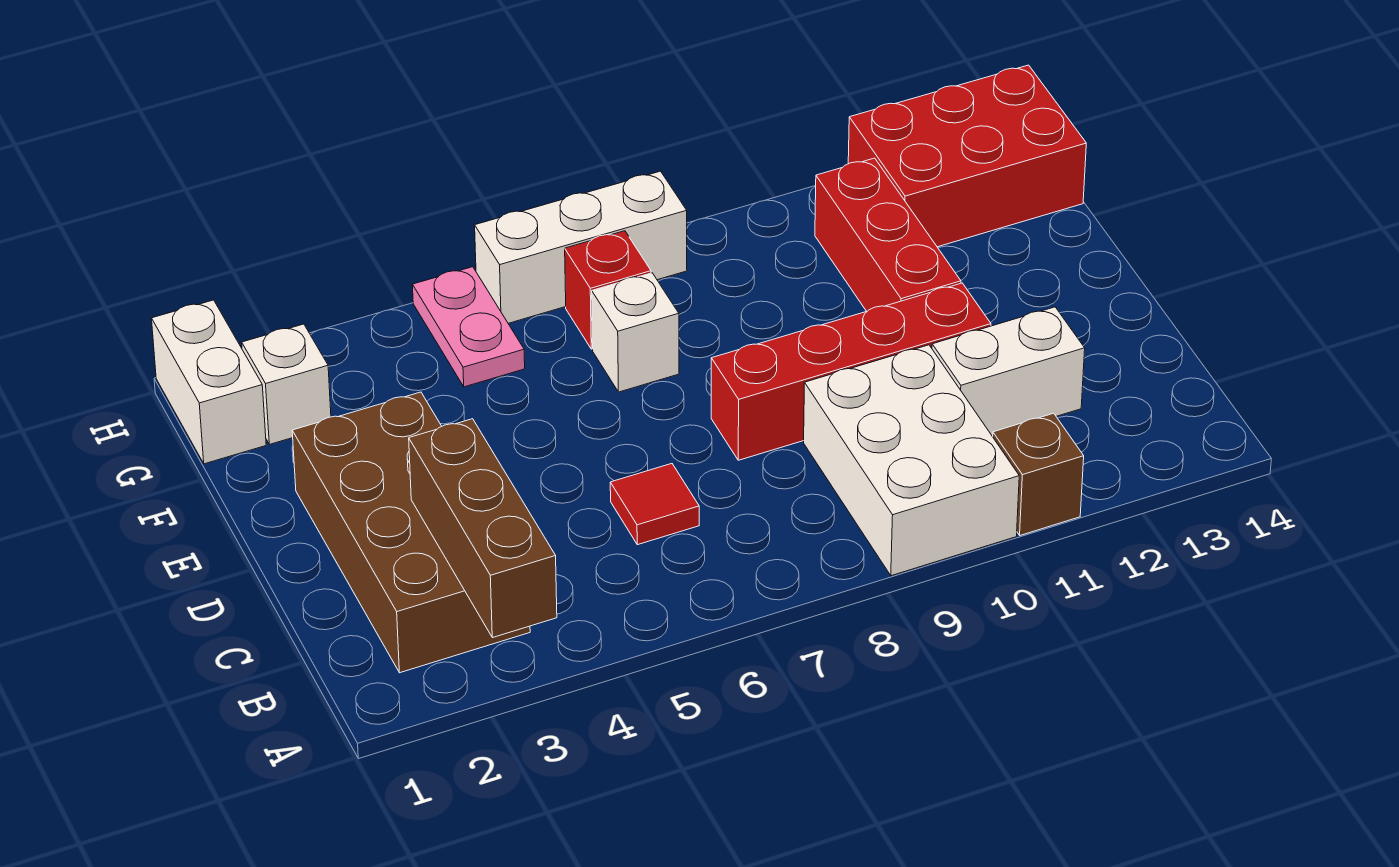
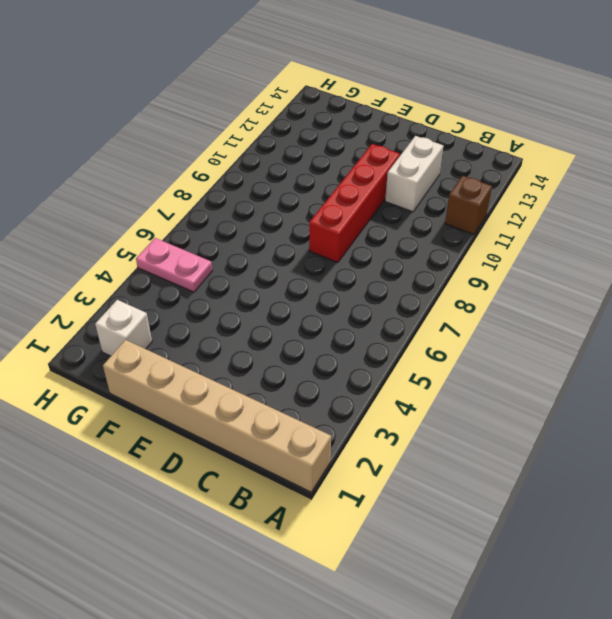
tan 1x6 brick [103,340,331,492] -> none
none -> white 2x3 brick [804,345,1019,576]
none -> brown 2x4 brick [292,392,530,673]
none -> red 1x1 tile [610,464,699,545]

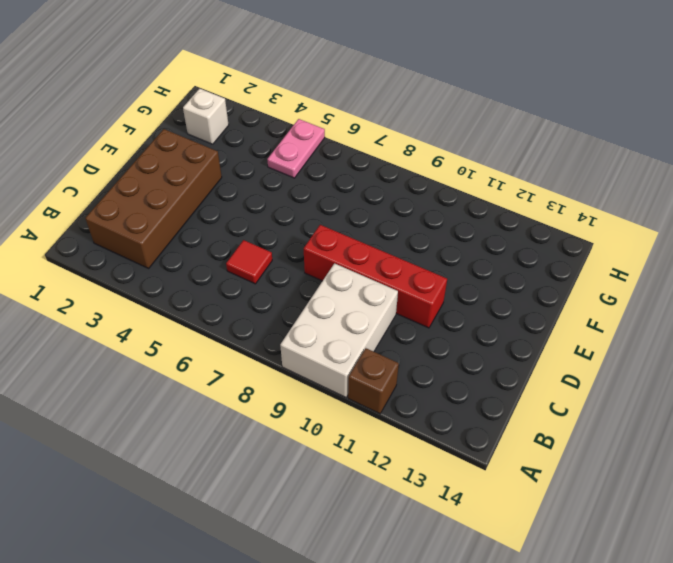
none -> white 1x2 brick [932,307,1085,436]
none -> red 1x3 brick [815,158,961,311]
none -> white 1x1 brick [592,273,679,392]

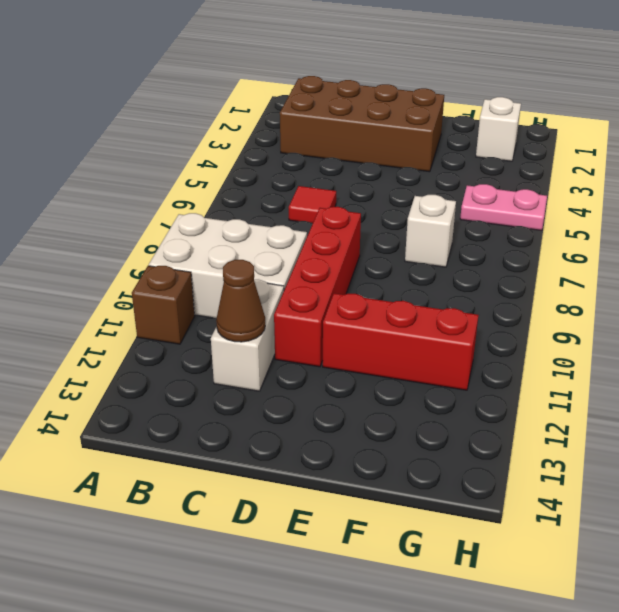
brown 1x1 cone [216,260,265,342] -> none
none -> white 1x2 brick [152,300,266,464]
none -> red 1x1 brick [565,231,651,349]
none -> red 2x3 brick [848,65,1086,247]

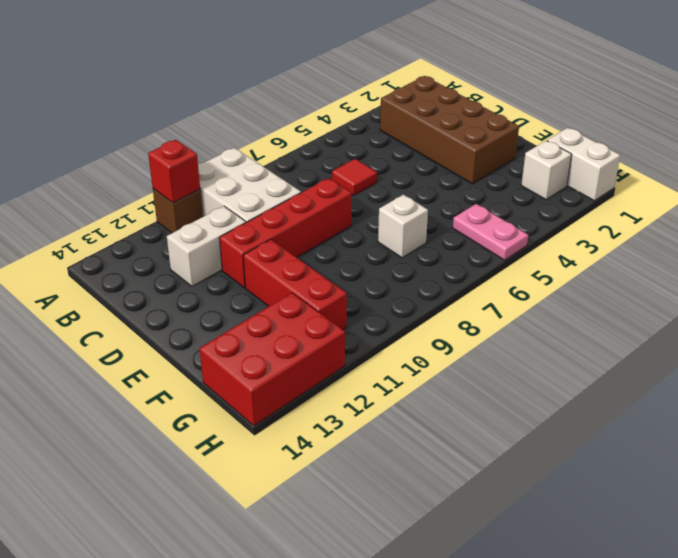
red 1x1 brick [148,140,200,203] -> red 1x1 brick moved to [565,231,651,349]
none -> white 1x3 brick [475,171,687,323]
none -> brown 1x3 brick [409,419,557,638]

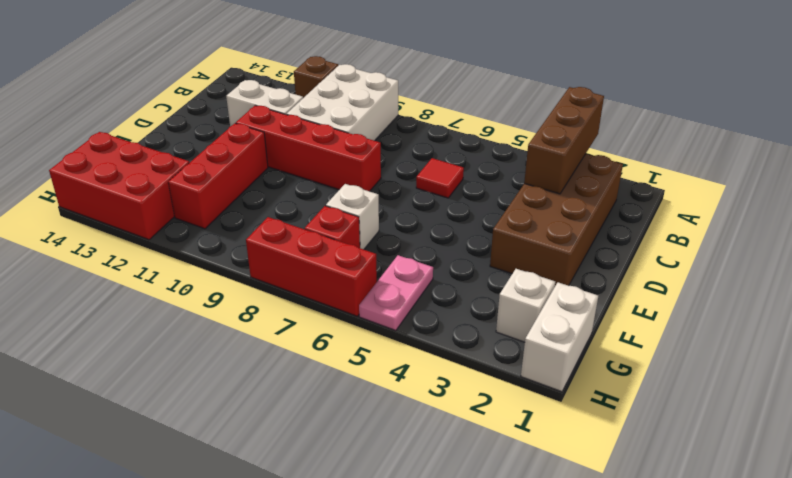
red 1x3 brick [246,217,377,316] -> white 1x3 brick [475,171,687,323]

